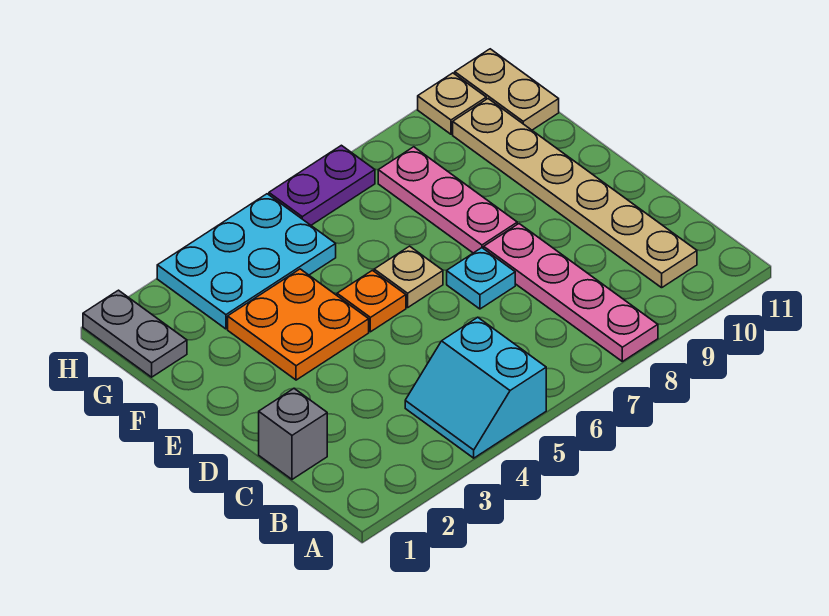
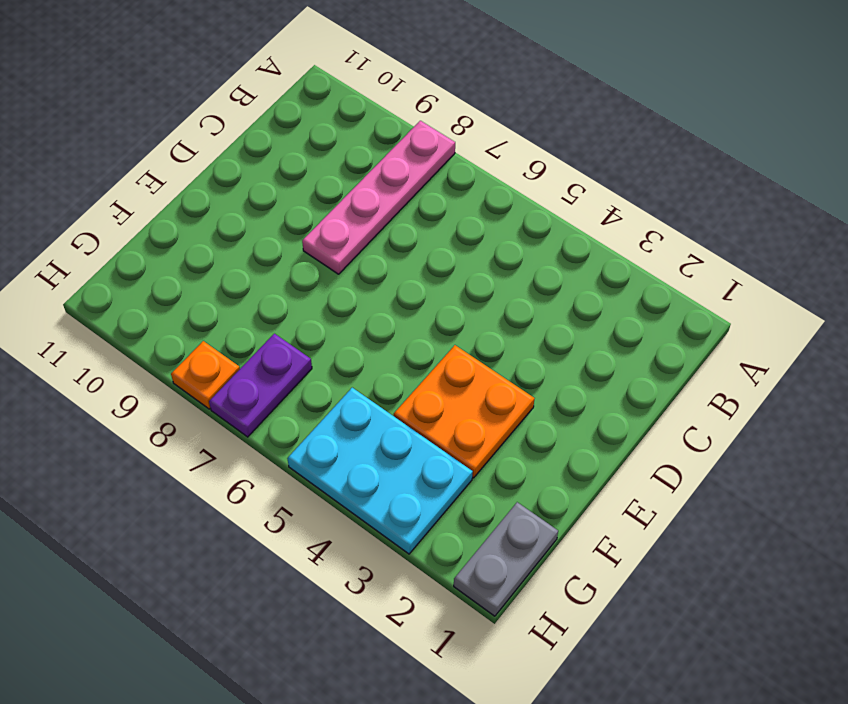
purple 1x2 plate [209,334,312,437] -> purple 1x2 plate turned to [269,145,375,225]
orange 1x1 plate [171,341,240,409] -> orange 1x1 plate moved to [337,270,406,332]
none -> cyan 2x2 slope [405,317,546,458]
none -> tan 1x6 plate [453,99,697,288]
none -> grey 1x1 brick [259,389,327,479]

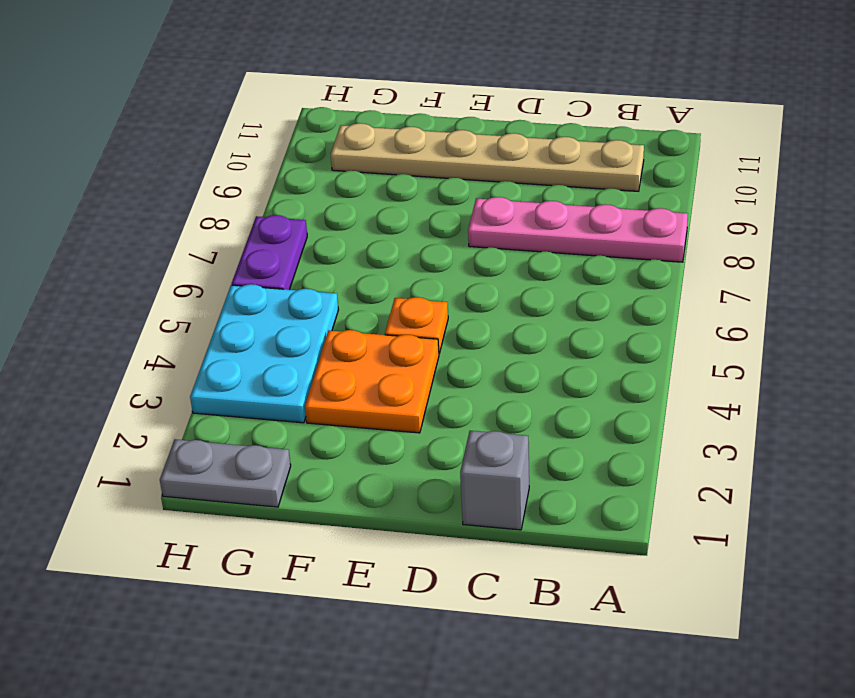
none -> cyan 2x2 slope [405,317,546,458]
none -> cyan 1x1 plate [447,248,515,309]
none -> tan 1x1 plate [374,246,443,307]

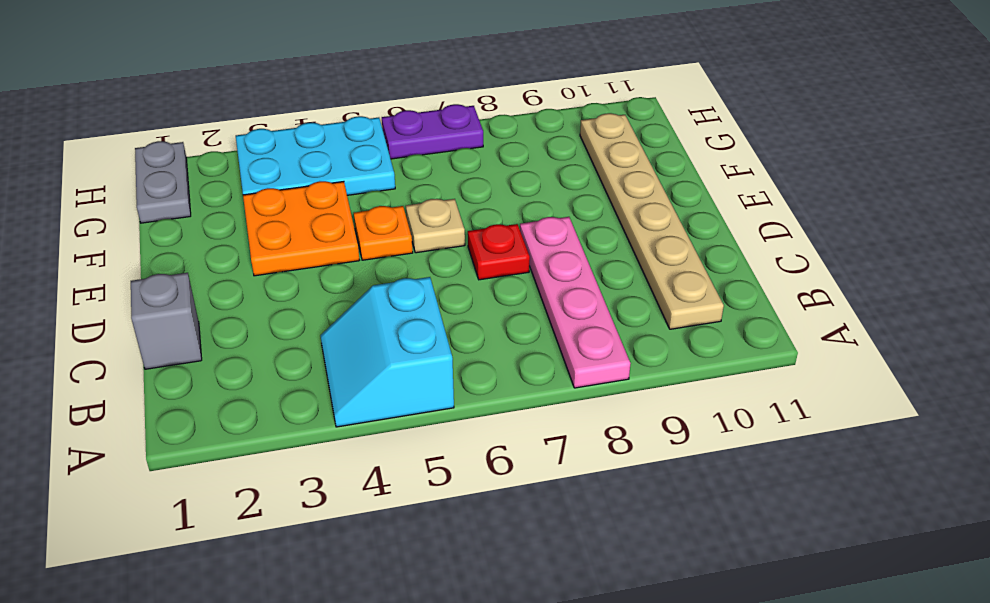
red 1x1 plate [468,224,530,280] -> cyan 1x1 plate [447,248,515,309]
none -> pink 1x3 plate [378,147,517,253]
none -> tan 1x2 plate [455,49,559,130]
none -> tan 1x1 plate [418,73,486,134]

